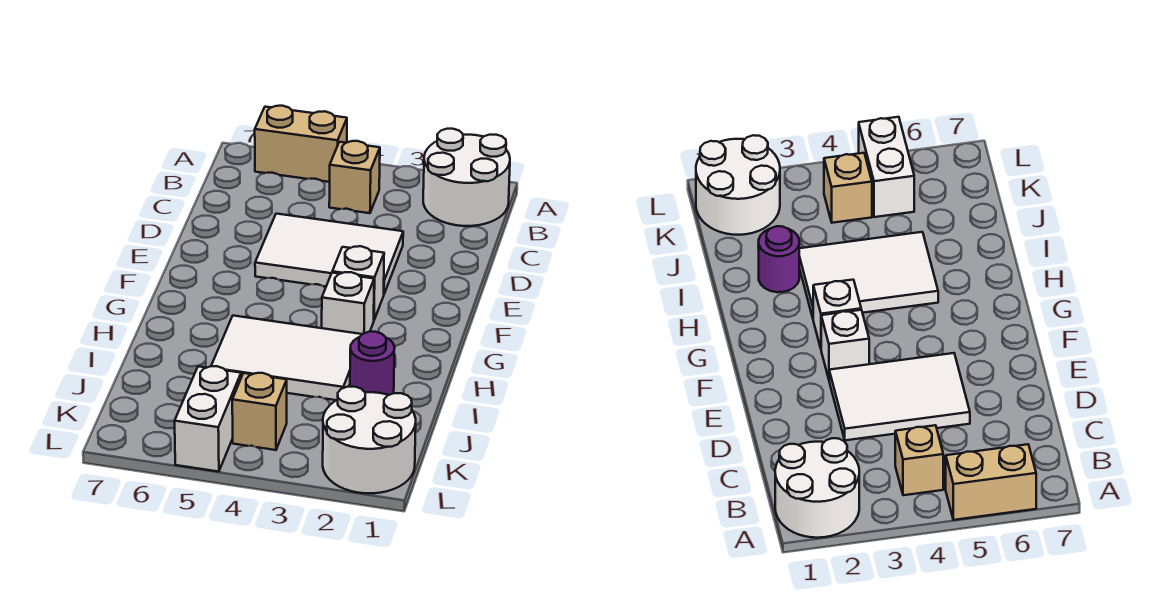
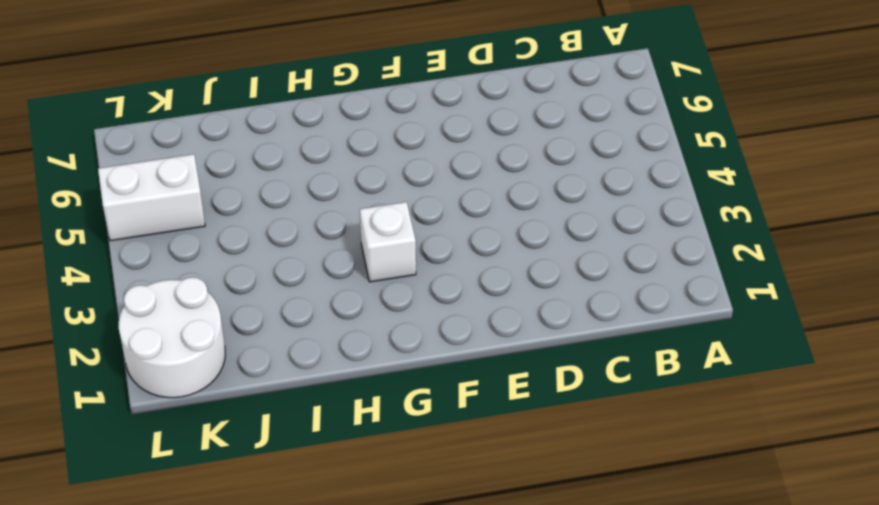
none -> white 2x2 round brick [423,129,510,226]
none -> tan 1x2 brick [255,106,347,182]

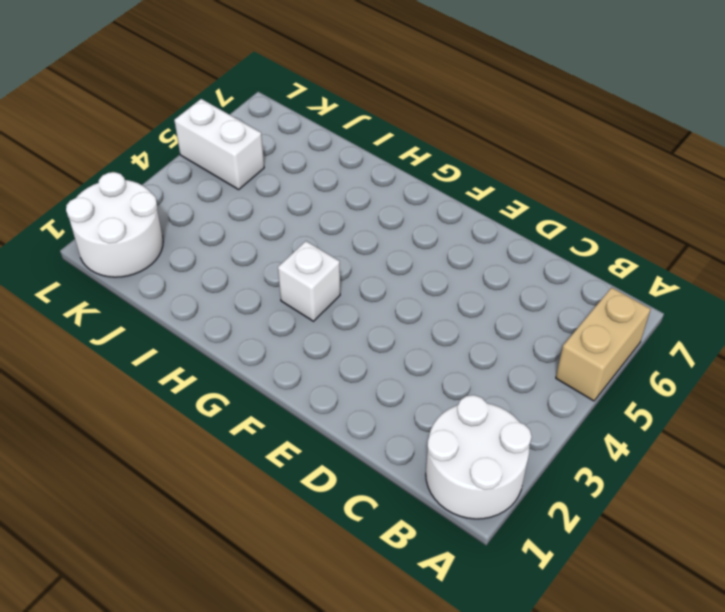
none -> tan 1x1 brick [329,141,380,213]
none -> white 2x3 tile [255,214,403,294]

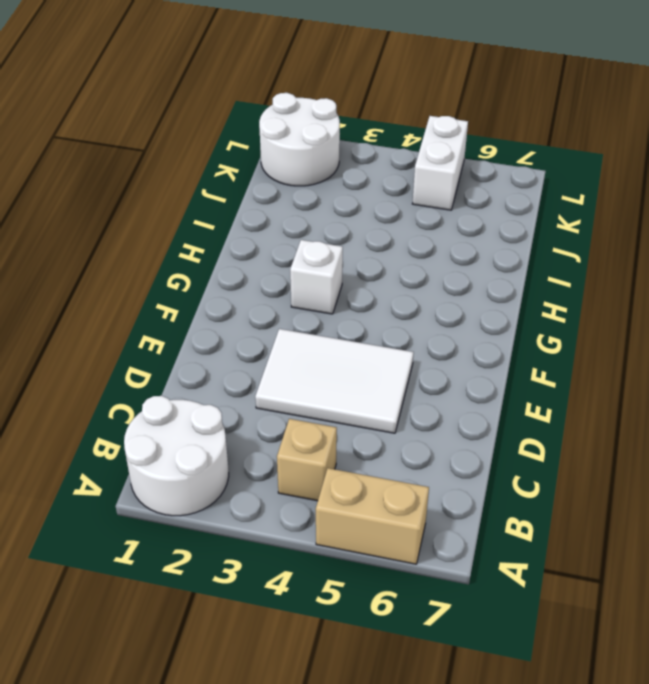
none -> white 1x1 brick [332,246,384,320]
none -> white 2x3 tile [211,316,362,400]

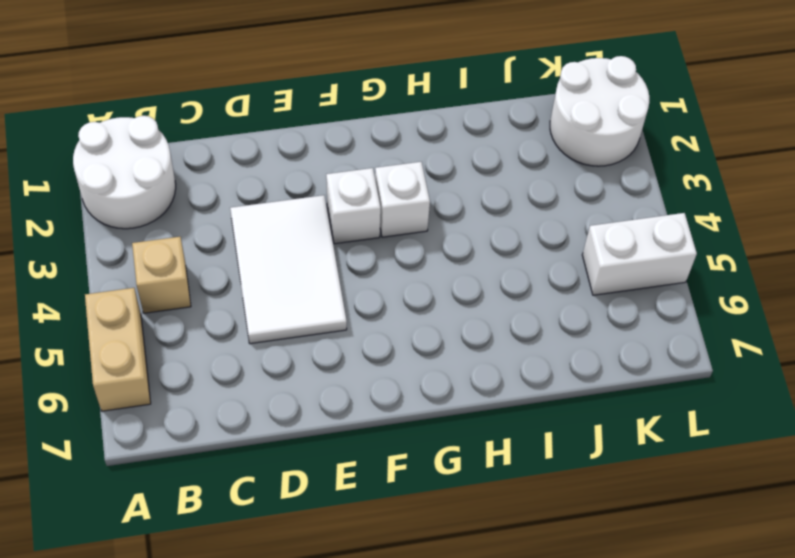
none -> white 2x3 tile [211,316,362,400]
none -> purple 1x1 round brick [350,332,395,395]

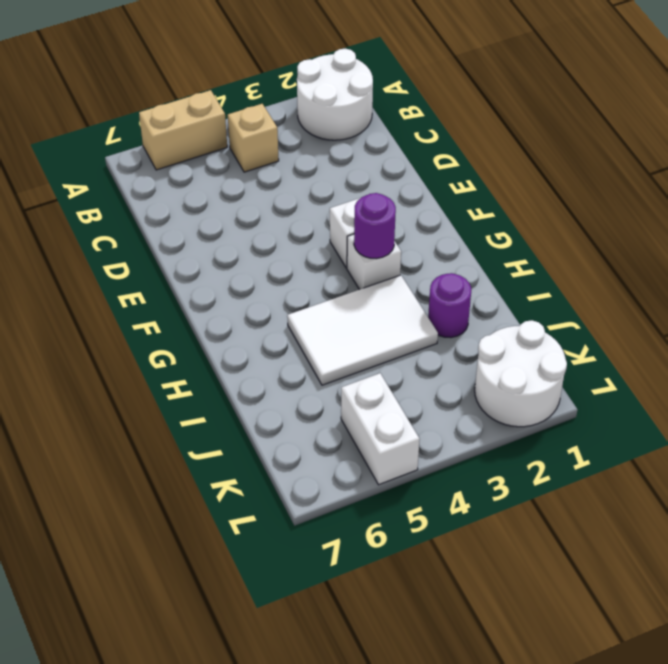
purple 1x1 round brick [354,193,396,258] -> none
none -> white 2x3 tile [255,214,403,294]
none -> tan 1x1 brick [232,373,287,450]

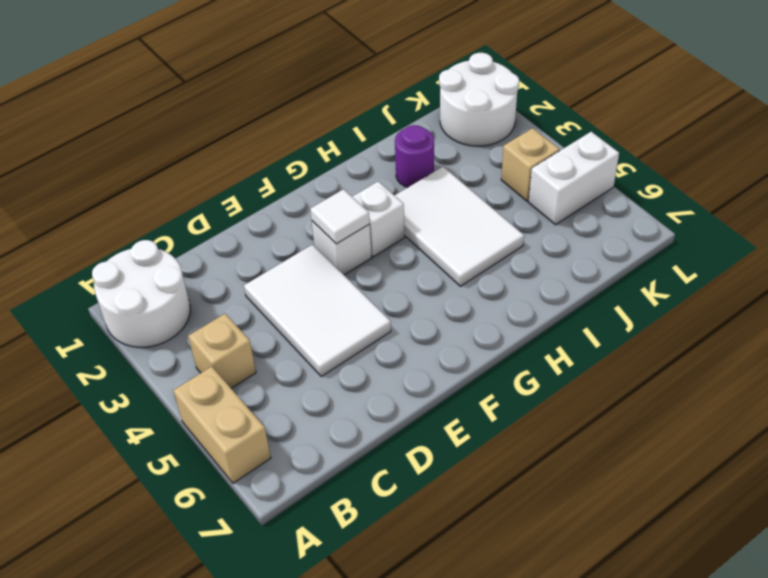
white 1x1 tile [310,189,370,244] -> none

